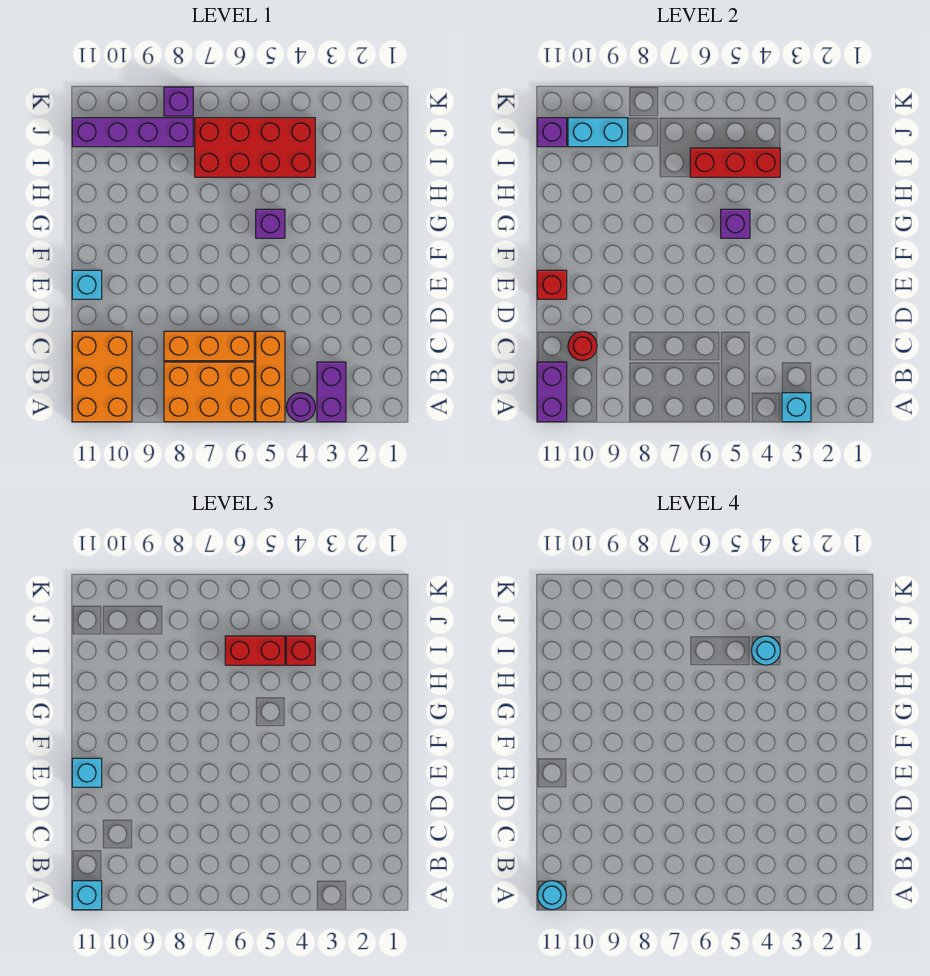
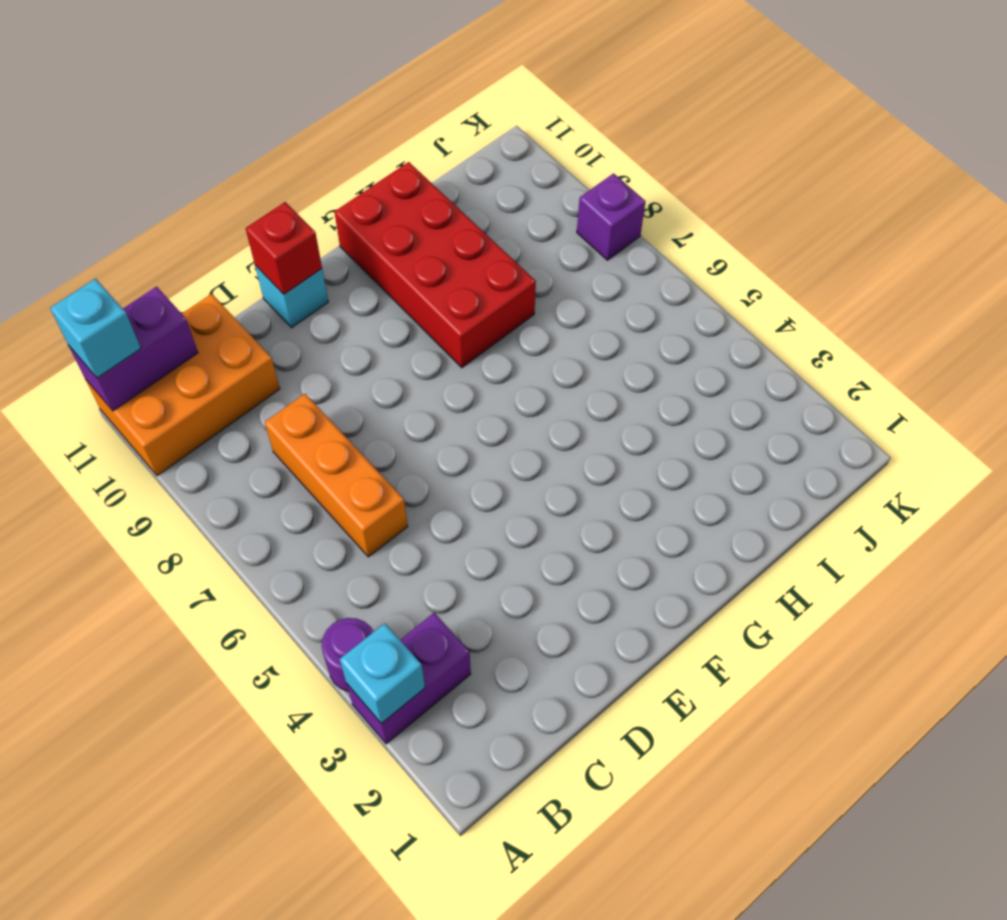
red 2x4 brick [334,162,536,368] -> red 2x4 brick moved to [195,118,315,177]
none -> orange 1x3 brick [256,331,285,422]
none -> orange 2x3 brick [164,362,254,422]
none -> purple 1x1 brick [256,209,285,238]

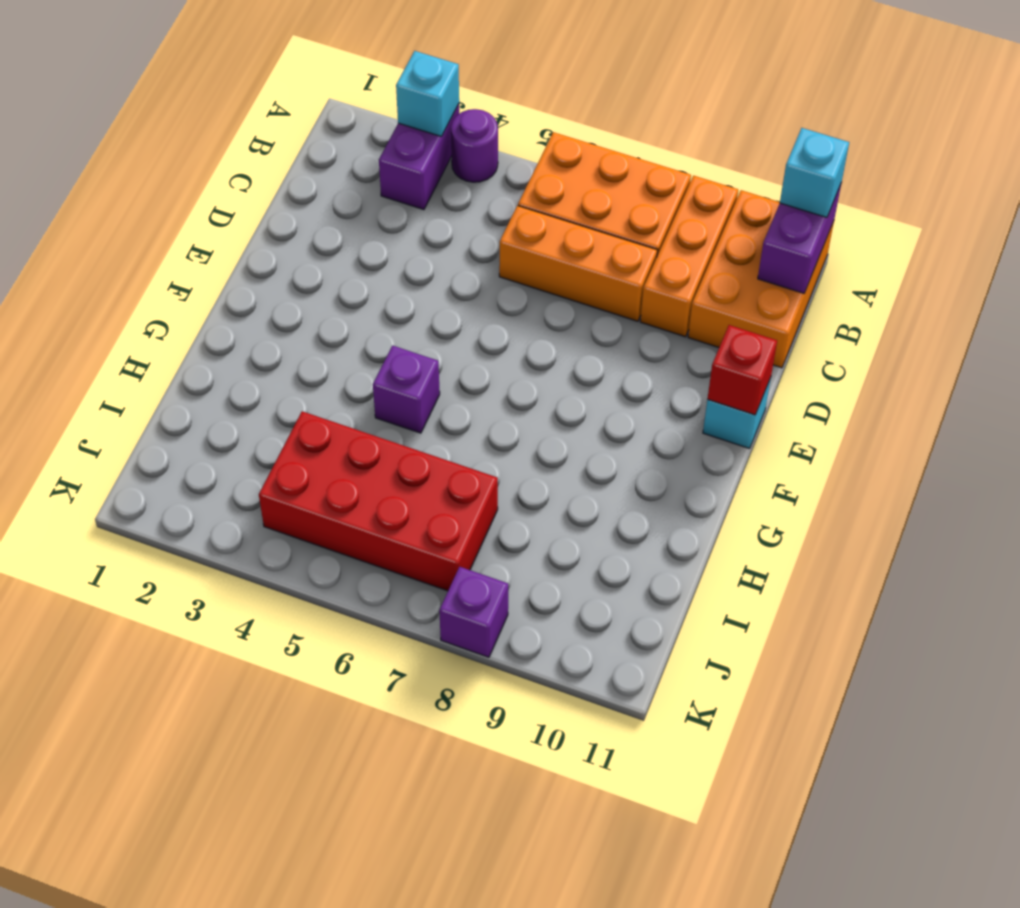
orange 1x3 brick [640,176,738,337] -> orange 1x3 brick moved to [256,331,285,422]
none -> purple 1x4 brick [72,118,193,147]
none -> red 1x1 round brick [568,332,597,361]
none -> purple 1x1 brick [721,209,750,238]

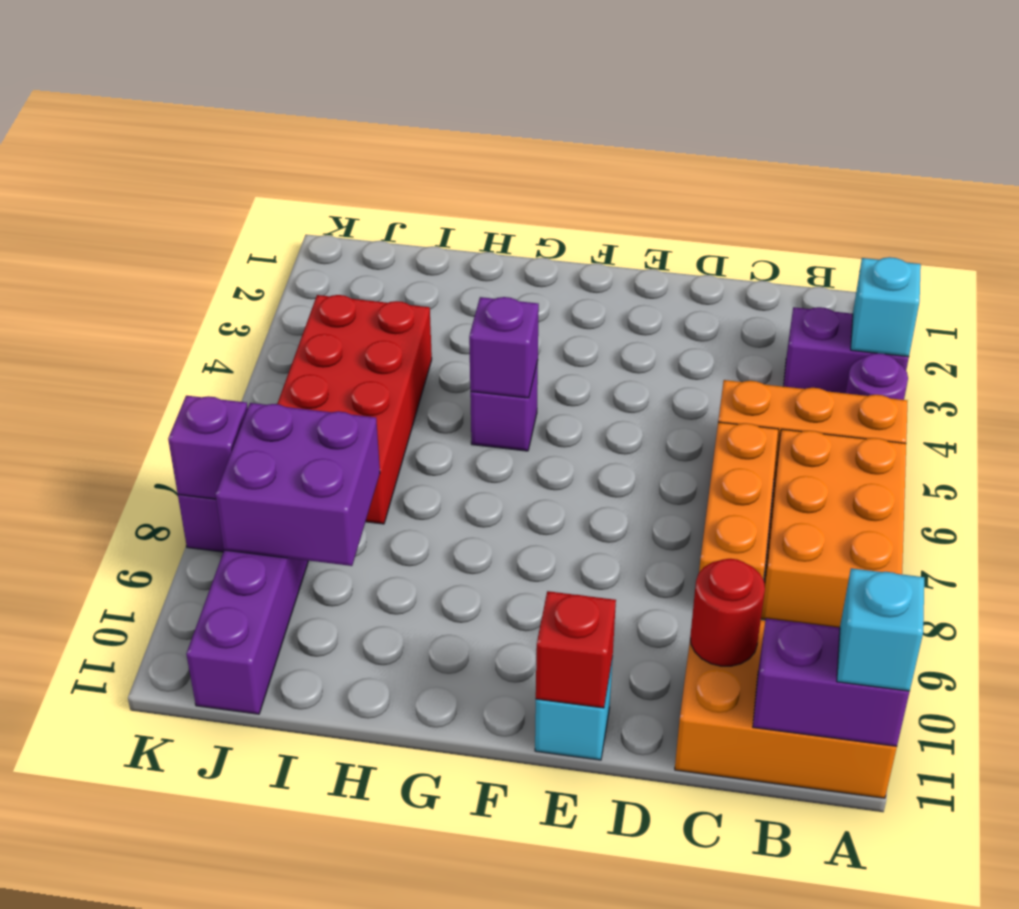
purple 2x2 brick [215,403,380,566] -> cyan 1x2 brick [568,118,628,147]
purple 1x1 brick [168,396,248,499] -> purple 1x1 brick moved to [537,118,567,147]
none -> red 1x3 brick [690,148,780,177]
none -> cyan 1x1 brick [72,758,102,787]
none -> red 1x1 brick [286,636,315,665]

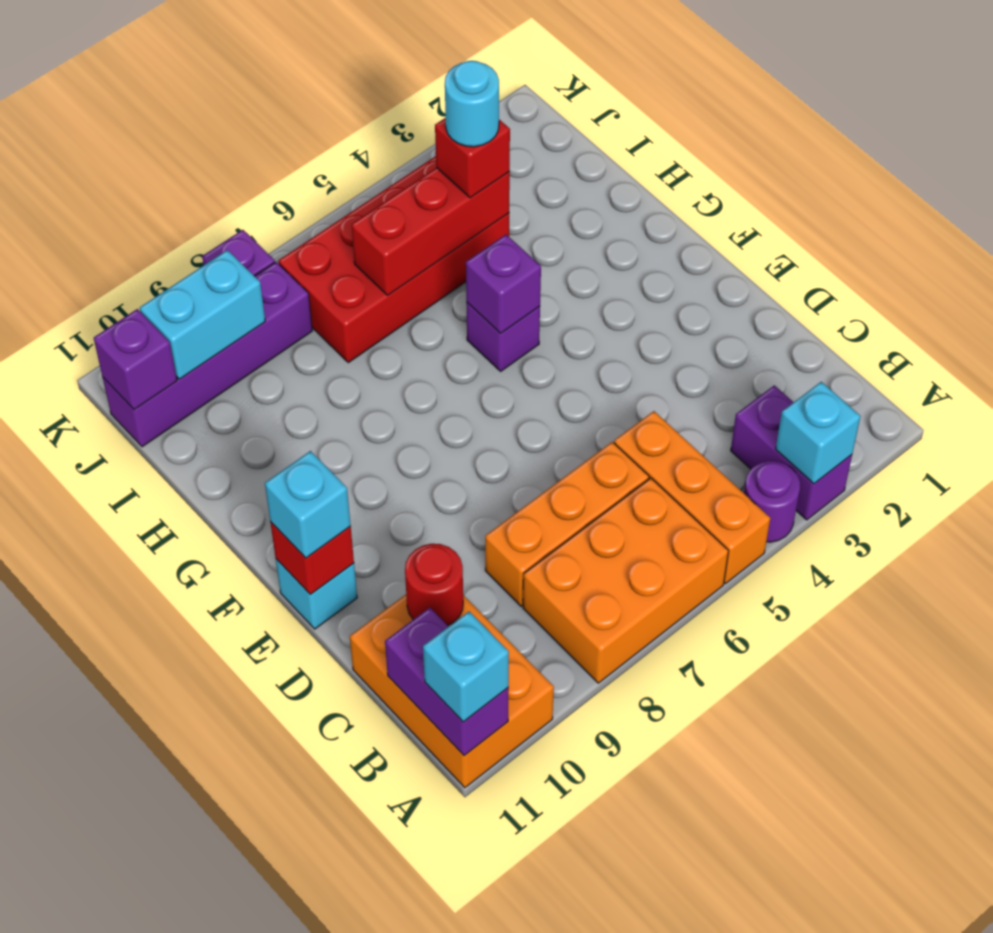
none -> red 1x2 brick [225,636,285,665]
none -> cyan 1x1 round brick [537,881,566,910]

